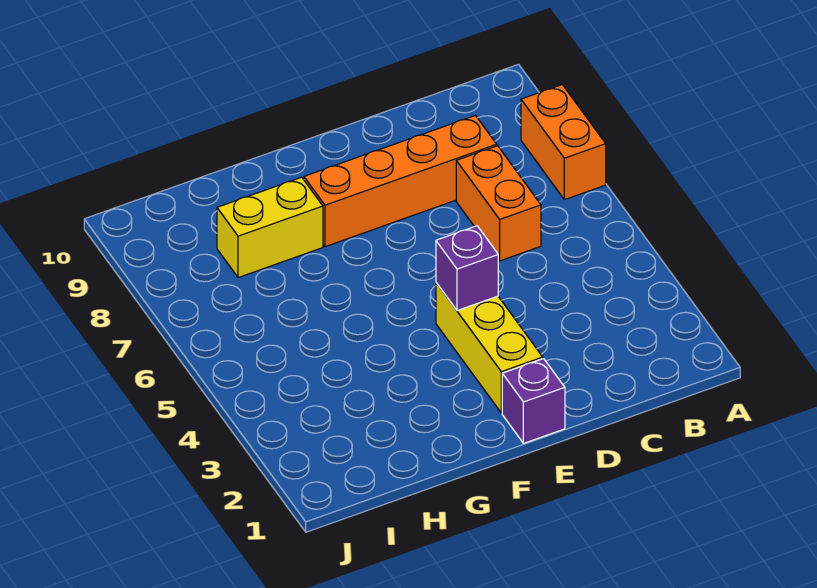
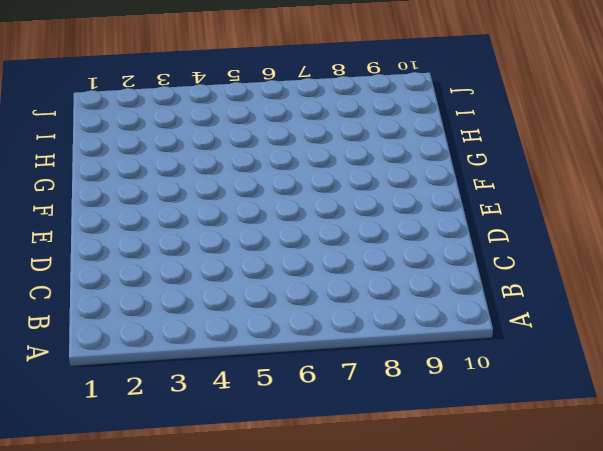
none -> orange 1x2 brick [521,85,606,200]
none -> orange 1x2 brick [456,146,541,261]

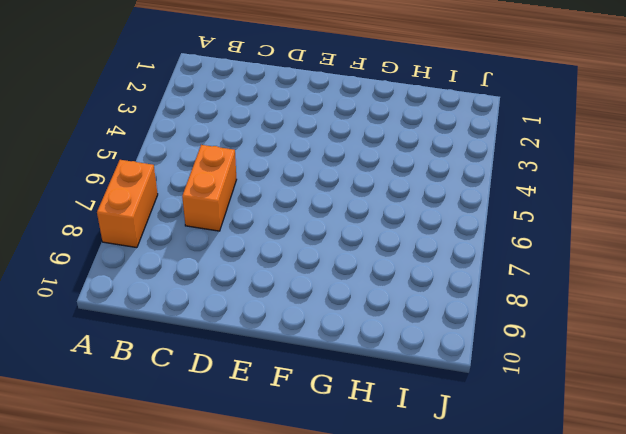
none -> orange 1x4 brick [304,116,497,247]
none -> purple 1x1 brick [502,359,565,443]

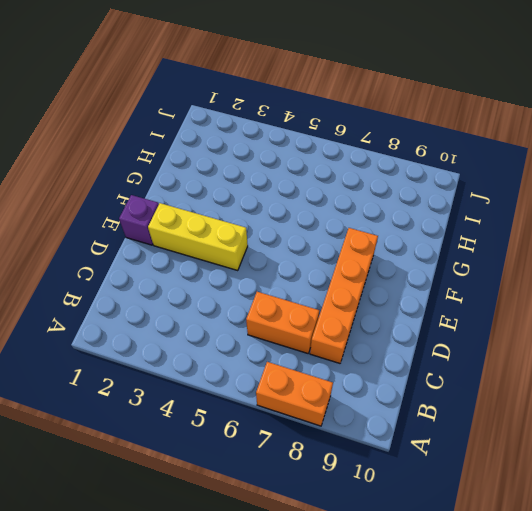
none -> yellow 1x2 brick [217,177,323,278]
none -> purple 1x1 brick [436,226,498,311]

